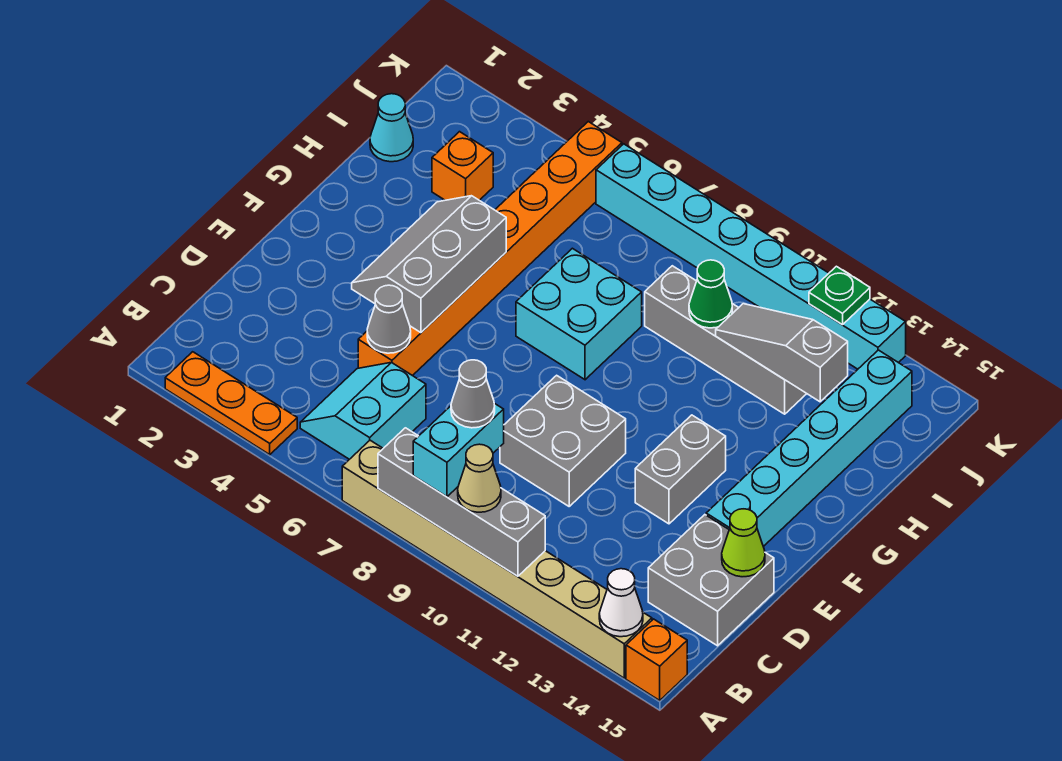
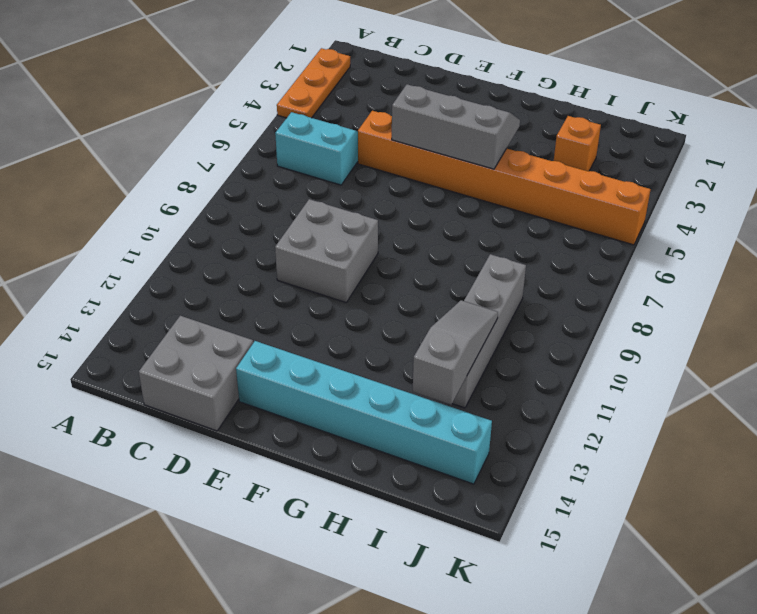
none -> tan 1x8 brick [342,440,652,678]
none -> orange 1x1 brick [626,619,687,700]
none -> grey 1x2 brick [635,415,726,524]

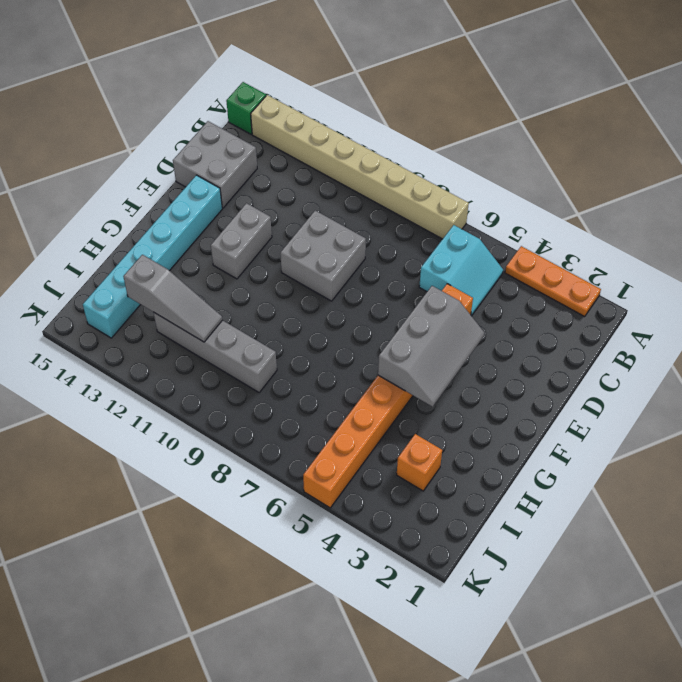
green 1x1 brick [226,82,266,134] -> orange 1x1 brick [626,619,687,700]
none -> cyan 2x2 brick [516,248,642,380]
none -> cyan 1x1 cone [370,94,413,162]
none -> cyan 1x8 brick [596,144,906,369]

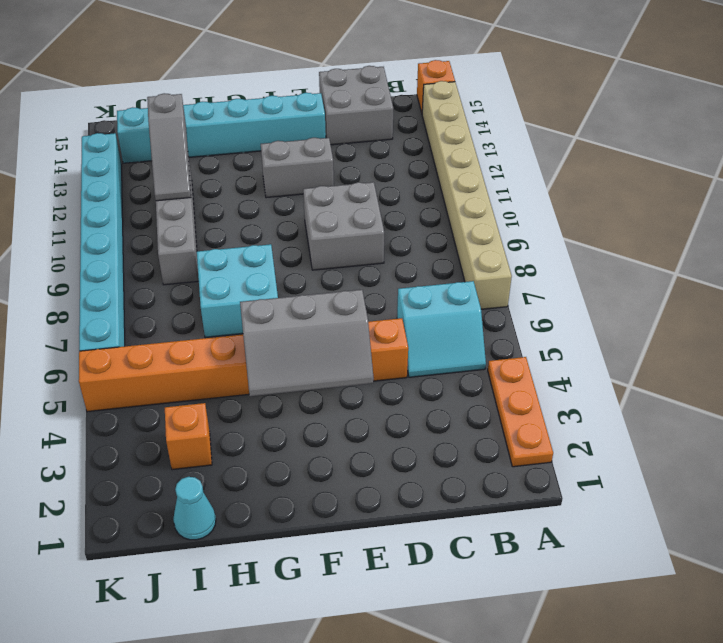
none -> grey 1x4 brick [378,428,545,576]
none -> white 1x1 cone [599,569,643,637]
none -> grey 1x1 cone [367,285,411,353]

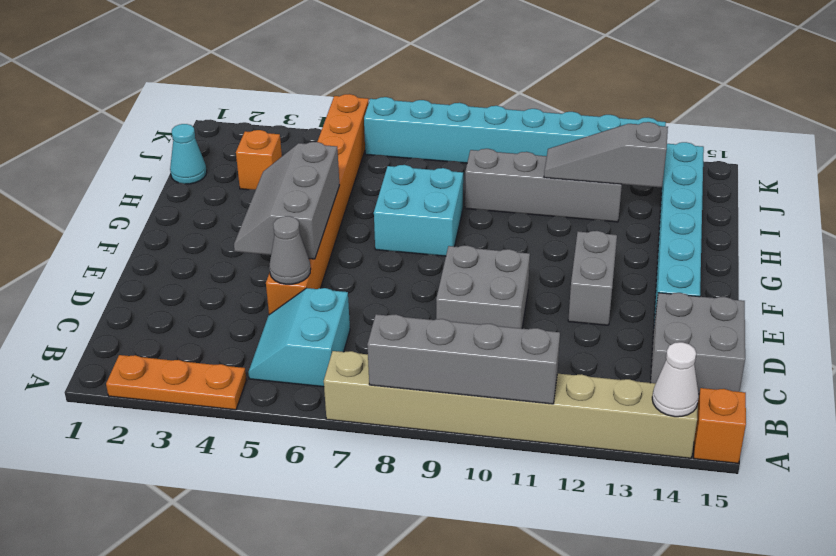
none -> lime 1x1 cone [722,509,765,577]
none -> green 1x1 cone [689,260,732,328]
none -> green 1x1 plate [809,266,870,325]

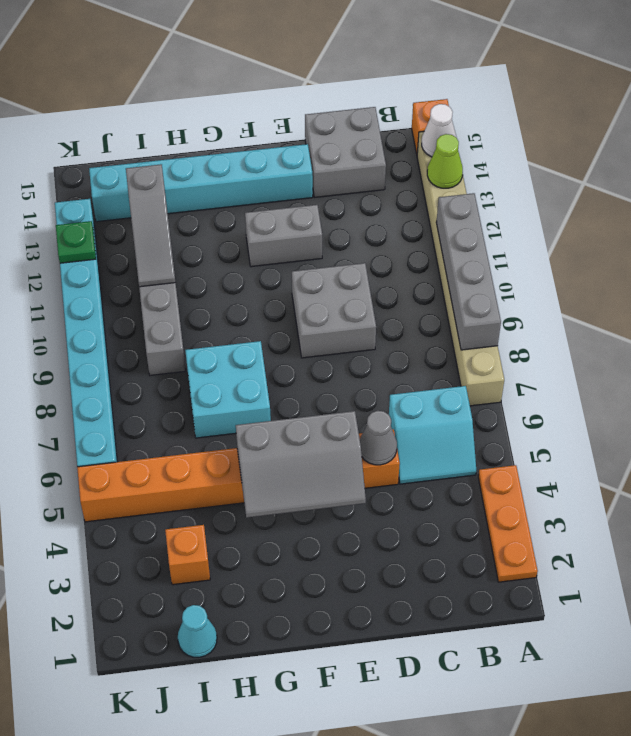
lime 1x1 cone [427,134,463,188] -> lime 1x1 cone moved to [722,509,765,577]
none -> green 1x1 cone [689,260,732,328]
none -> cyan 1x2 brick [413,403,504,497]
none -> tan 1x1 cone [458,444,501,512]

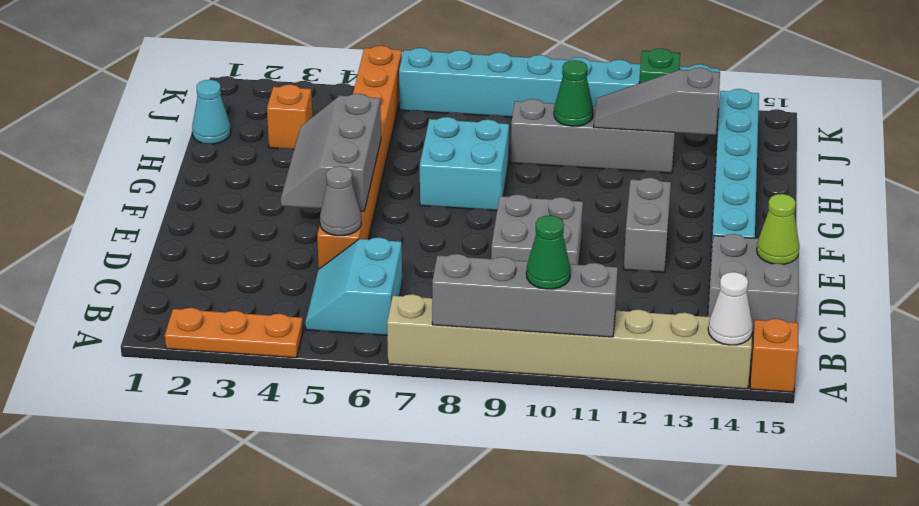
green 1x1 cone [526,215,571,289] -> tan 1x1 cone [458,444,501,512]
none -> cyan 1x2 brick [413,403,504,497]
none -> grey 1x1 cone [451,360,495,428]

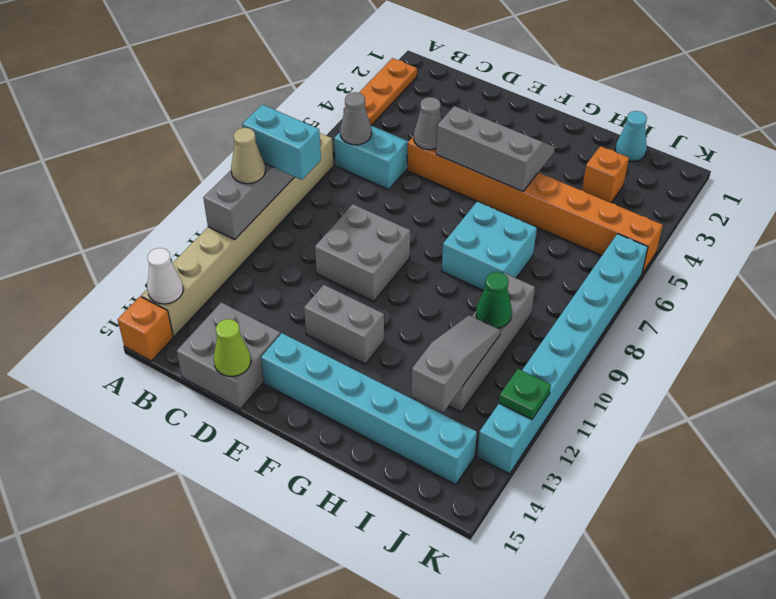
grey 1x1 cone [340,92,372,145] -> grey 1x1 cone moved to [451,360,495,428]

